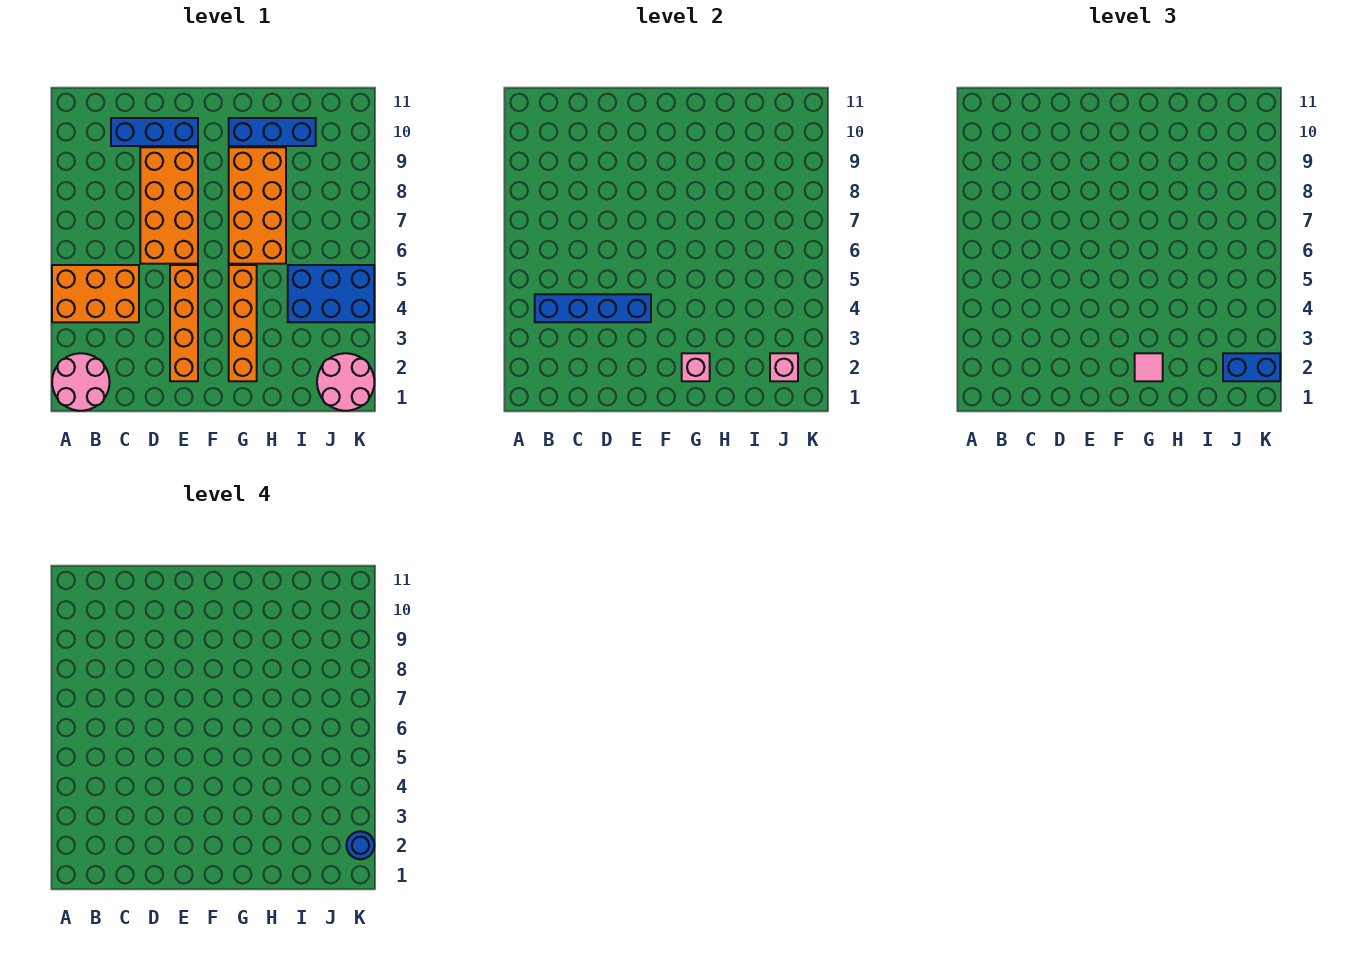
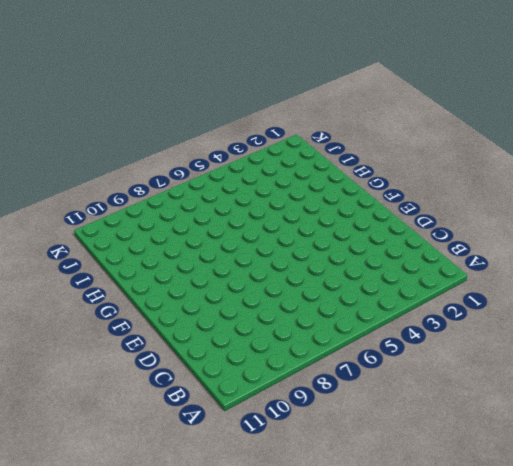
none -> pink 2x2 round brick [52,353,110,411]
none -> orange 2x3 brick [52,265,139,322]
none -> blue 1x3 brick [111,118,198,146]

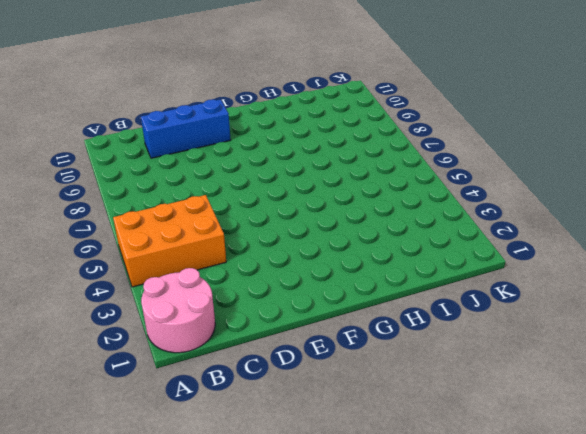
none -> orange 2x4 brick [140,147,198,264]
none -> orange 1x4 brick [170,265,198,381]
none -> orange 1x4 brick [229,265,257,381]

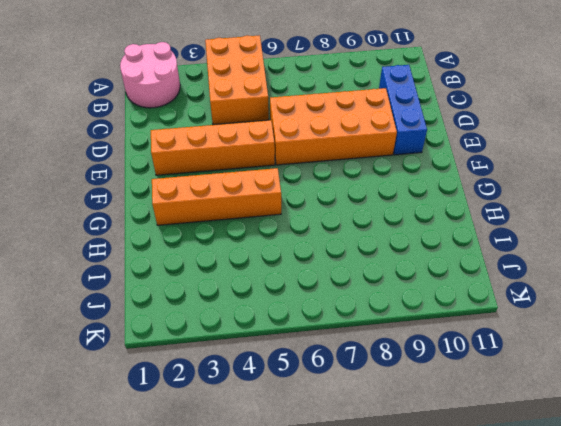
none -> orange 2x4 brick [229,147,286,264]
none -> blue 1x3 brick [229,118,316,146]
none -> blue 2x3 brick [288,265,374,322]

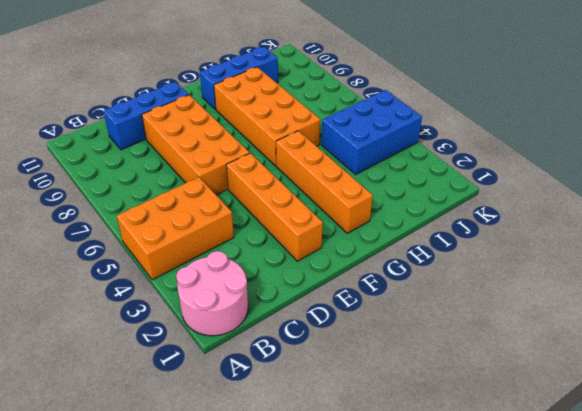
none -> pink 2x2 round brick [317,353,374,411]
none -> blue 1x4 brick [535,294,651,322]
none -> pink 1x1 brick [682,353,710,381]

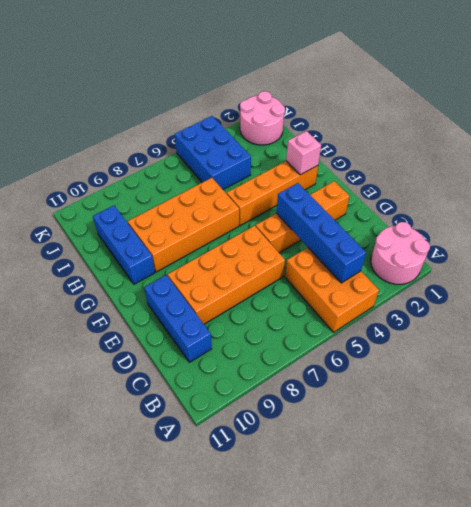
none -> pink 1x1 brick [770,353,798,381]
none -> pink 1x1 tile [1135,353,1163,381]
none -> blue 1x2 brick [1223,353,1280,381]

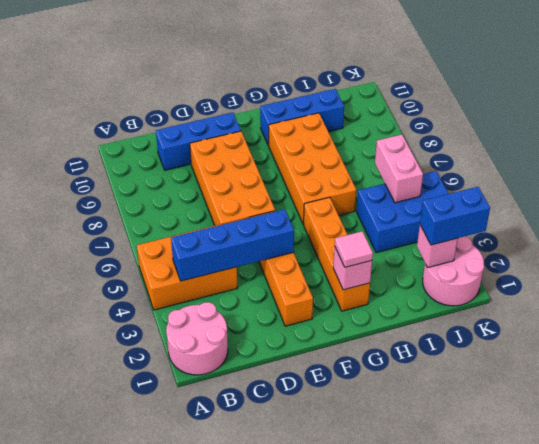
pink 1x2 brick [375,135,423,203] -> none
none -> blue 1x1 round brick [346,831,374,859]

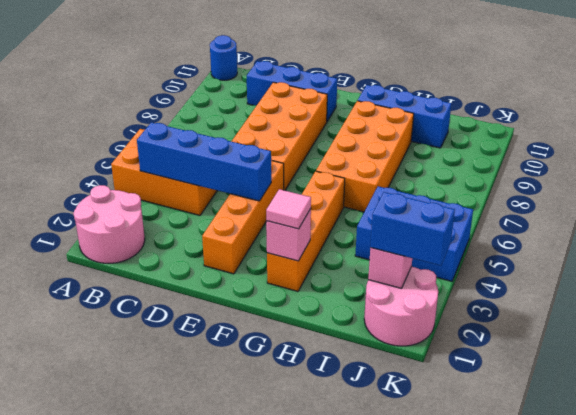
blue 1x1 round brick [210,35,237,80] -> blue 1x1 round brick moved to [346,831,374,859]

